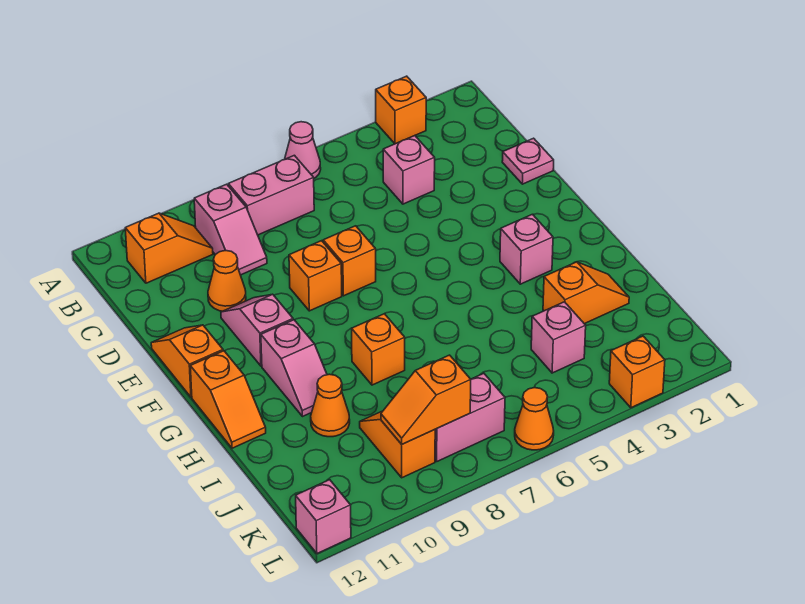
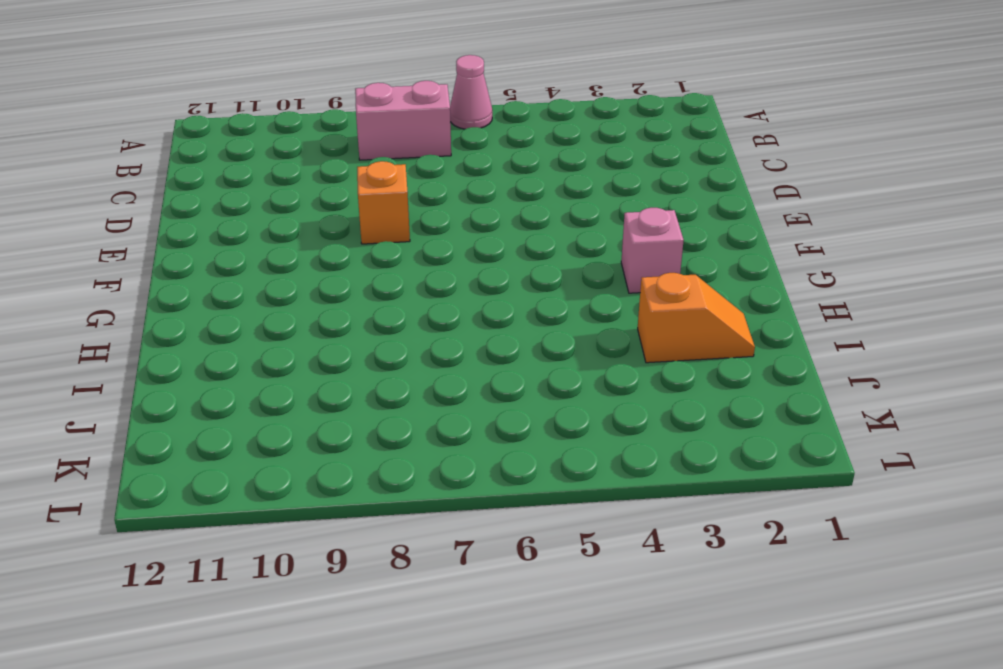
none -> orange 1x1 brick [376,76,426,144]
none -> pink 1x2 slope [194,184,267,275]
none -> orange 1x2 slope [125,213,213,283]

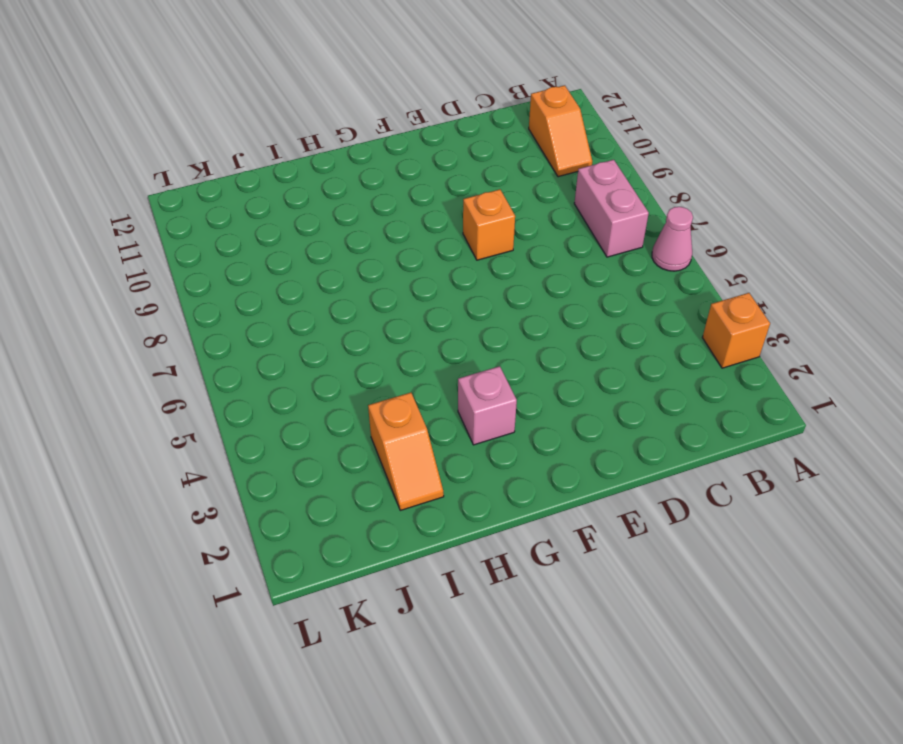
none -> pink 1x2 slope [194,184,267,275]
none -> pink 1x1 brick [383,136,435,204]
none -> pink 1x1 plate [502,138,554,184]

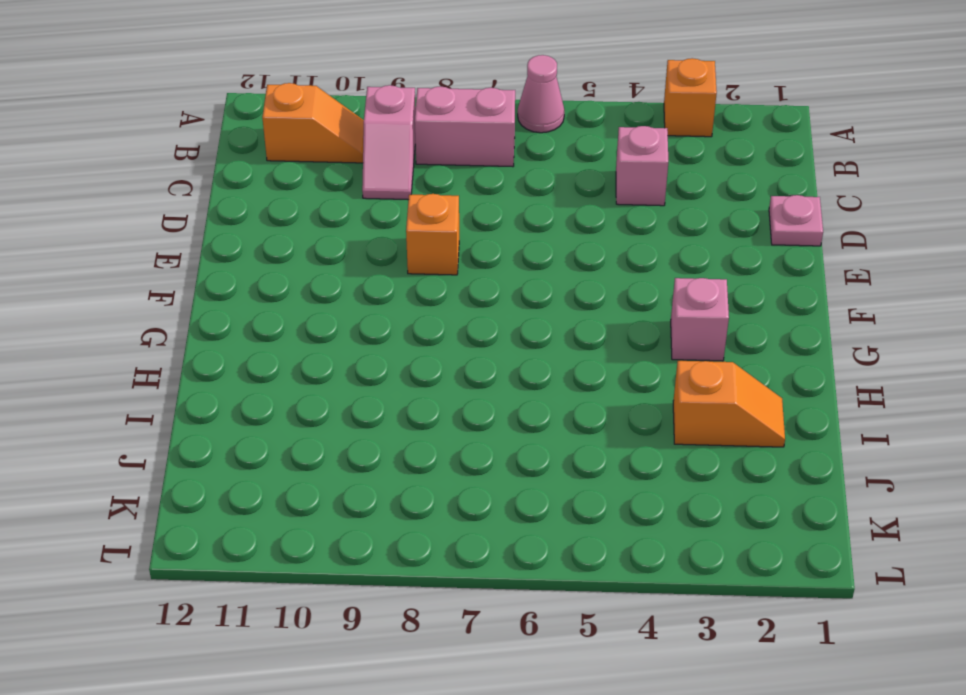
none -> orange 1x1 cone [208,250,246,311]
none -> orange 1x1 brick [323,226,376,296]
none -> pink 1x2 slope [221,294,293,366]

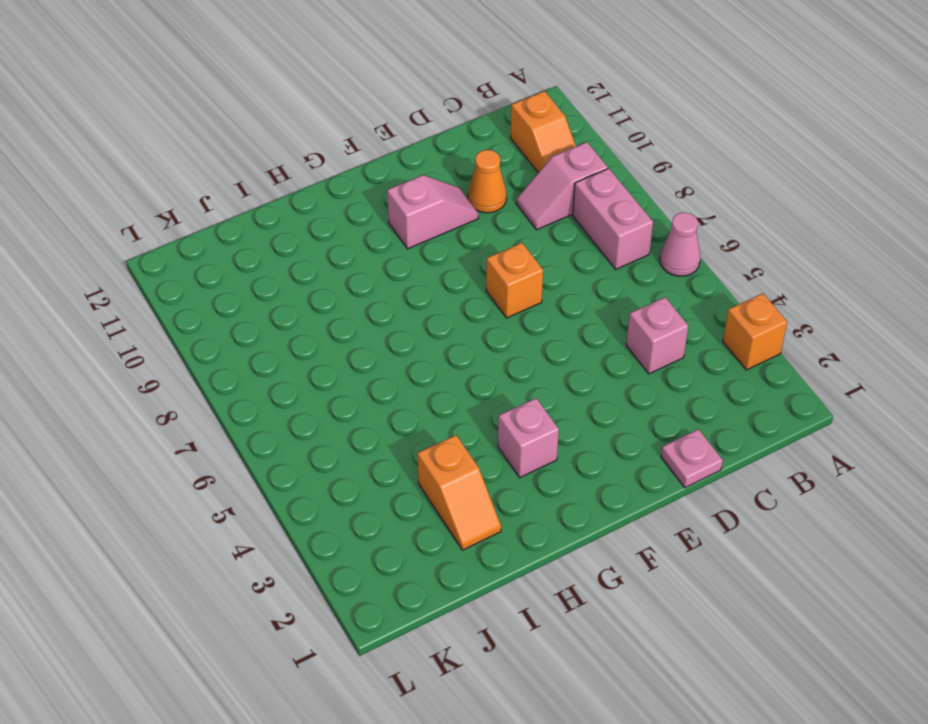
none -> orange 1x1 brick [289,241,342,311]
none -> orange 1x2 slope [151,325,223,397]
none -> pink 1x2 slope [261,320,327,417]

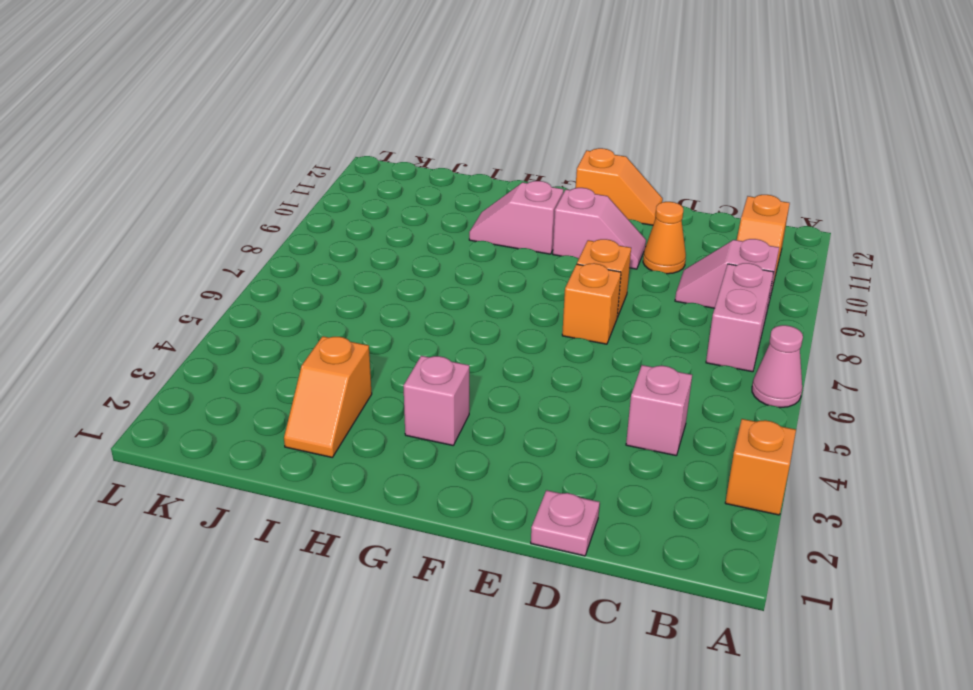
none -> orange 1x2 slope [190,351,266,448]
none -> orange 1x1 brick [352,314,405,385]
none -> orange 1x1 cone [311,374,350,437]

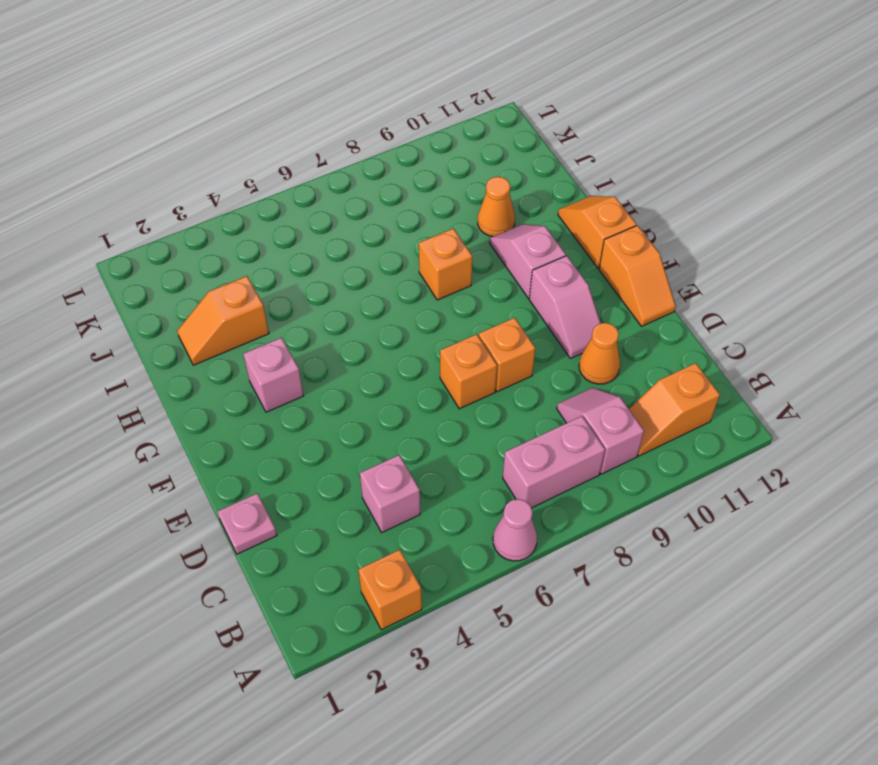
none -> pink 1x1 brick [531,302,586,373]
none -> orange 1x2 slope [360,411,435,478]
none -> pink 1x2 brick [435,373,505,461]

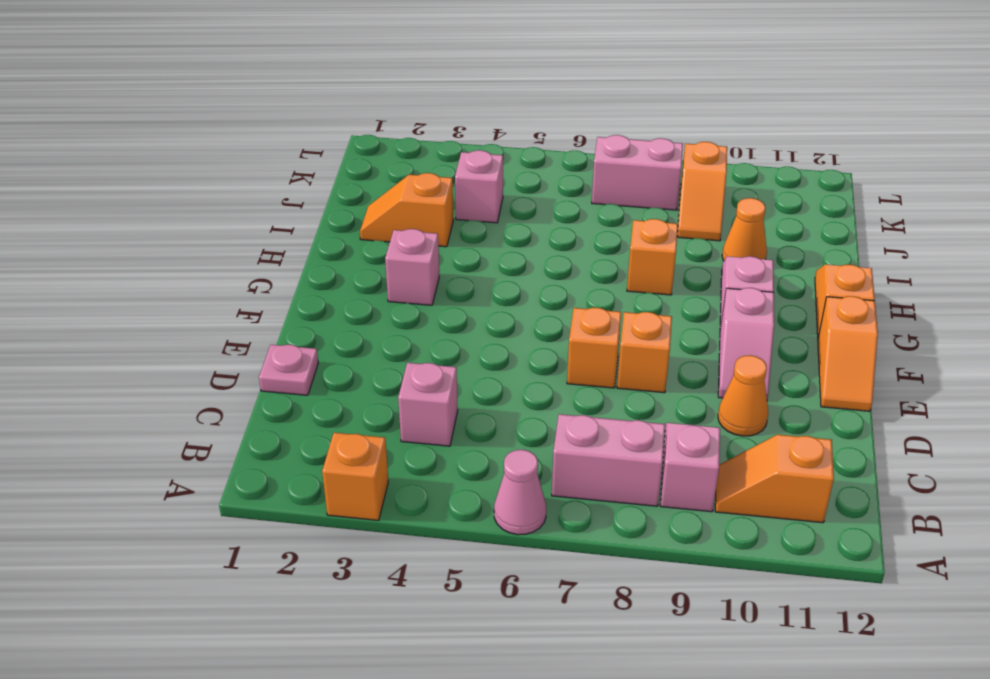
none -> orange 1x1 brick [609,336,665,408]
none -> orange 1x1 cone [515,388,554,450]
none -> pink 1x1 brick [296,480,351,554]

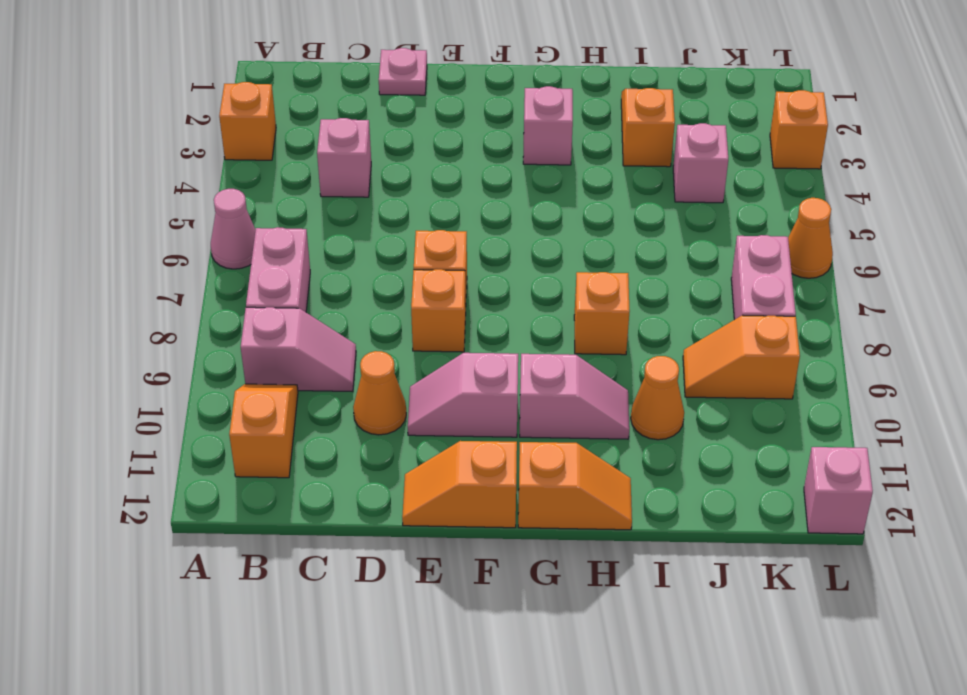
none -> orange 1x2 slope [381,355,471,444]

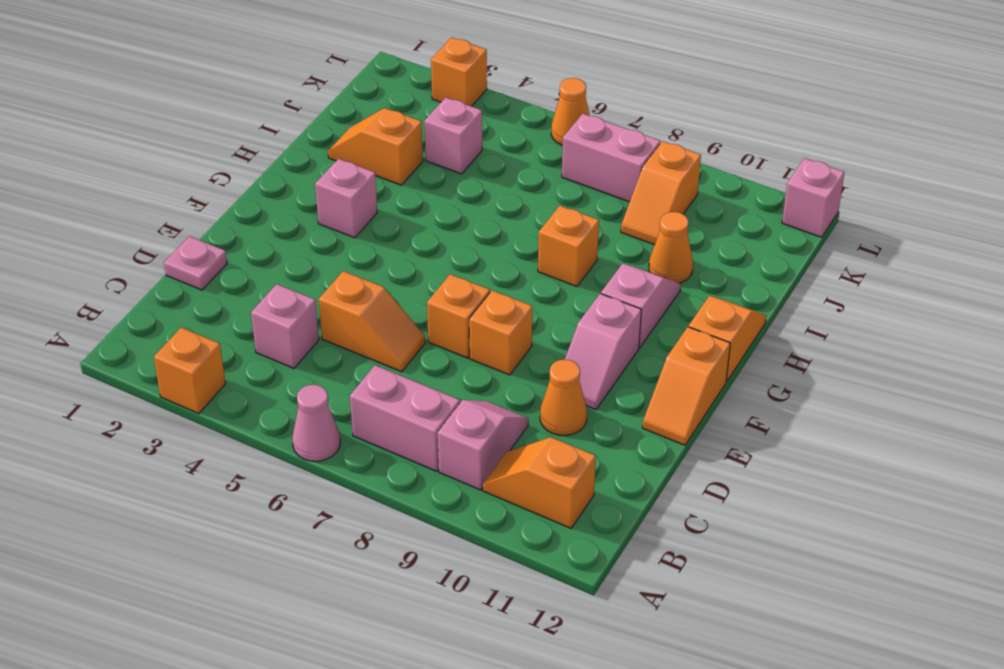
orange 1x2 slope [319,271,425,372] -> orange 1x2 slope moved to [381,355,471,444]

